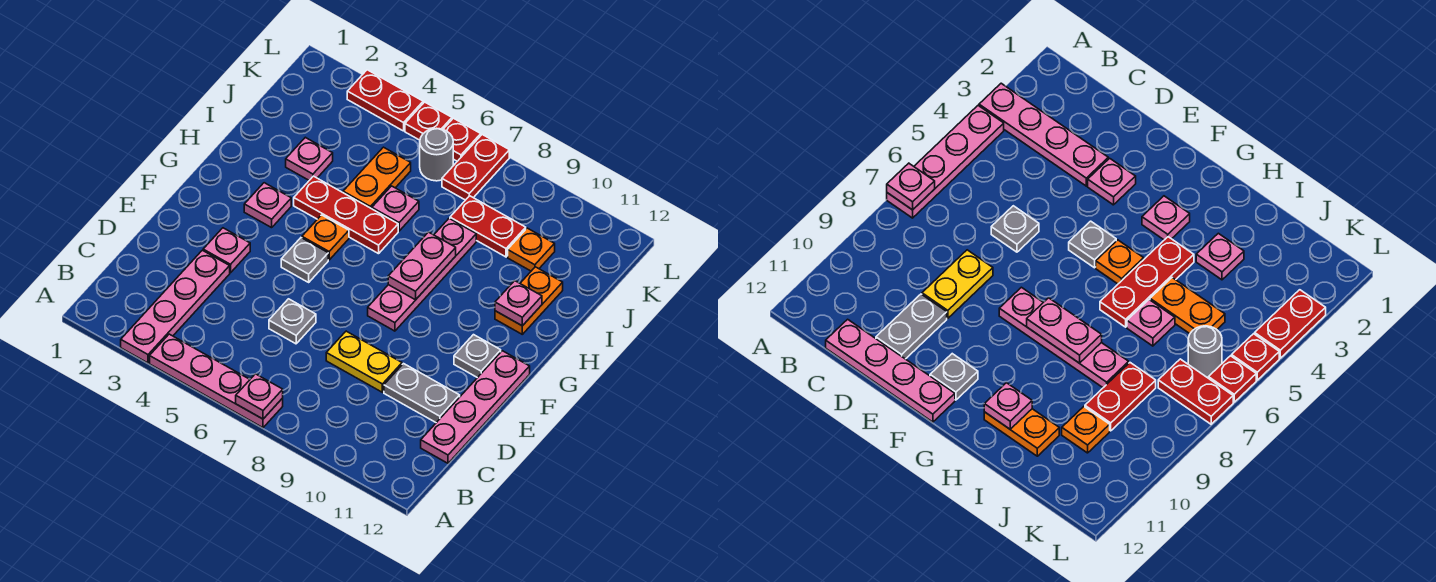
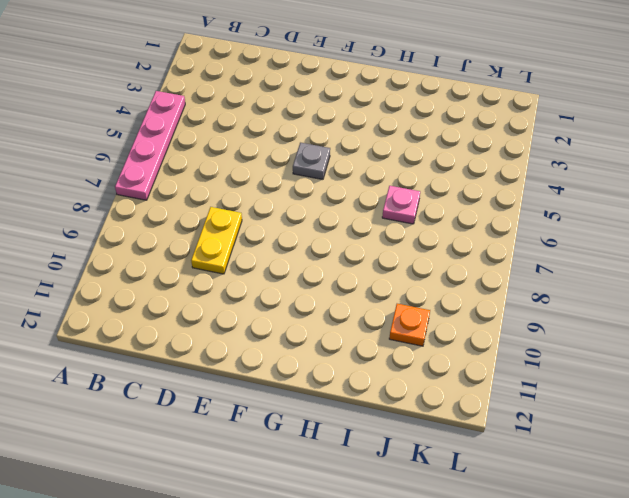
none -> pink 1x4 plate [121,250,230,363]
none -> pink 1x4 plate [421,351,530,463]
none -> grey 1x1 plate [269,299,316,344]

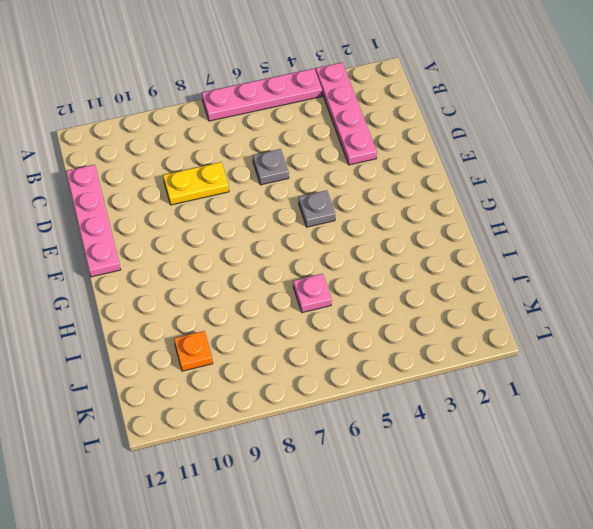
none -> grey 1x2 plate [384,364,460,423]
none -> pink 1x1 plate [203,228,250,273]
none -> pink 1x4 plate [368,218,476,331]

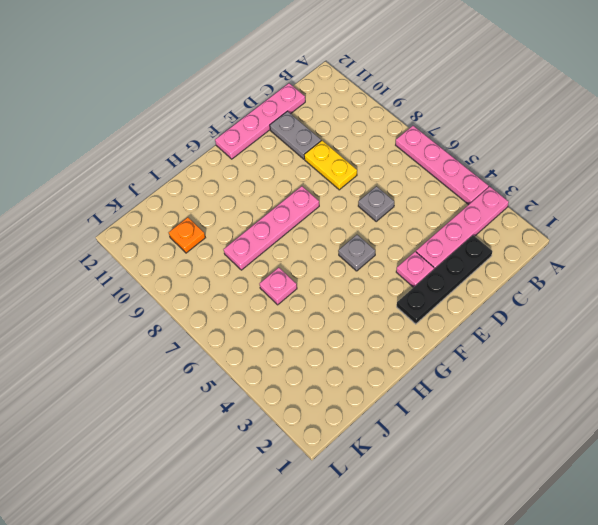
black 1x4 plate [397,235,492,324] -> none
none -> grey 1x1 plate [454,335,501,378]
none -> pink 1x1 plate [244,183,291,228]
none -> orange 1x1 plate [302,215,349,260]

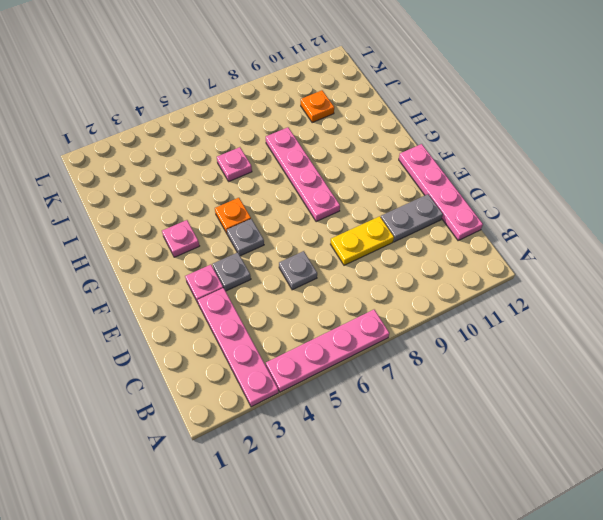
grey 1x1 plate [213,252,251,291] -> grey 1x1 plate moved to [454,335,501,378]
none -> red 1x3 plate [294,176,398,254]
none -> orange 1x2 plate [495,267,563,334]
none -> pink 1x1 plate [286,137,333,180]

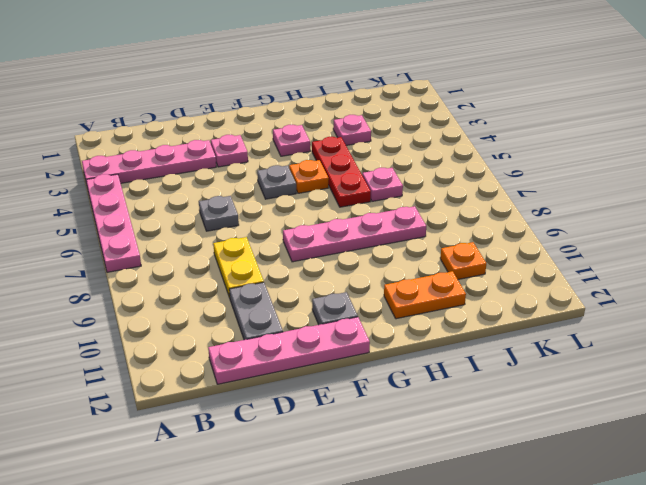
none -> orange 1x2 plate [343,147,411,209]
none -> red 1x2 plate [450,196,526,257]
none -> grey 1x1 round brick [420,128,453,181]

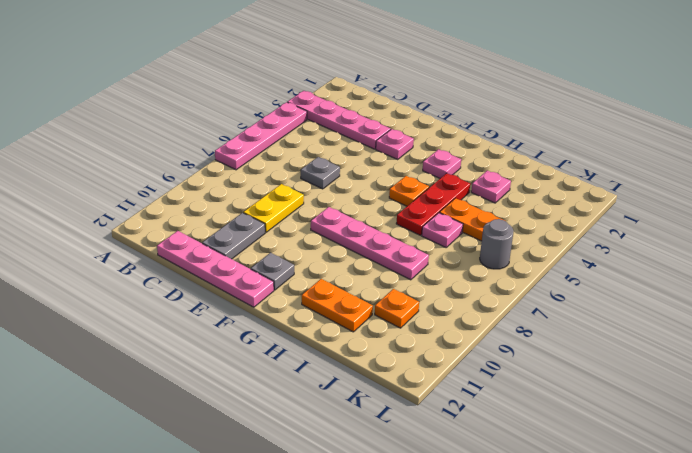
none -> grey 1x1 plate [281,238,328,282]
none -> red 1x2 plate [450,196,526,257]
none -> red 1x2 plate [442,135,509,200]

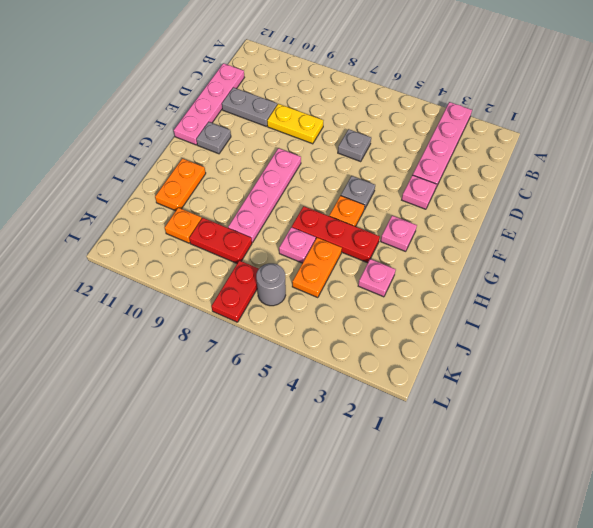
none -> pink 1x4 plate [150,334,283,428]
none -> red 1x2 plate [347,70,423,131]
none -> red 1x1 plate [405,102,452,140]

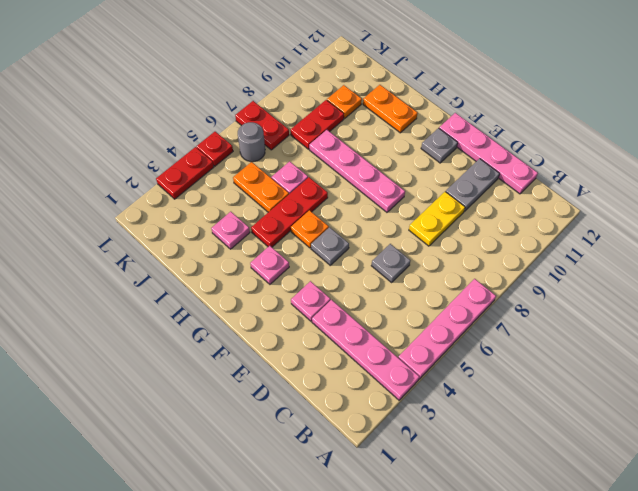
none -> red 1x1 plate [443,118,481,161]
none -> pink 1x1 plate [236,374,283,419]
none -> pink 1x2 plate [388,232,456,300]

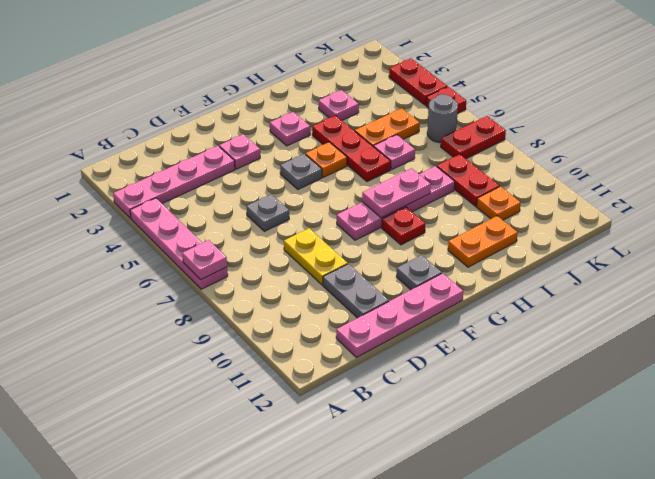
red 1x1 plate [382,207,426,245] -> red 1x1 plate moved to [443,118,481,161]
none -> pink 1x1 plate [495,281,542,326]

